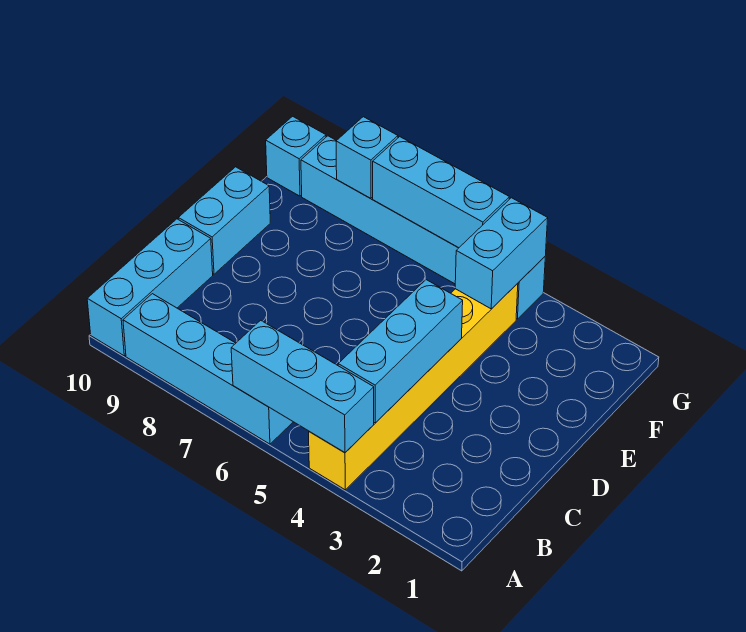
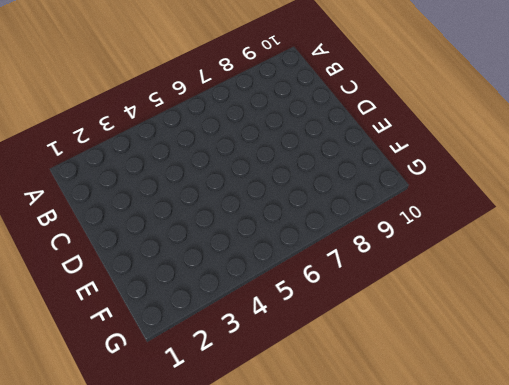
none -> yellow 1x6 brick [309,283,518,490]
none -> cyan 1x4 brick [123,294,293,444]

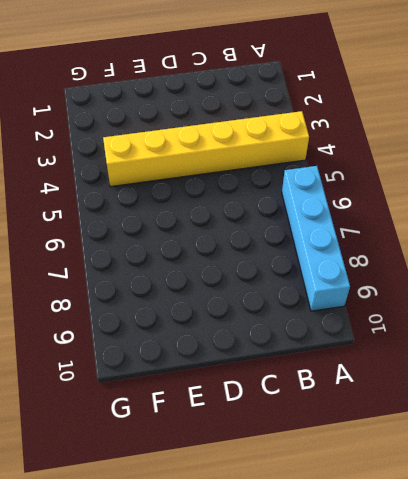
none -> cyan 1x3 brick [87,219,213,356]
none -> cyan 1x2 brick [178,167,270,274]

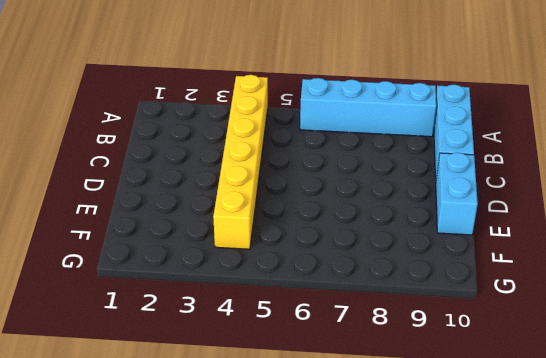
none -> cyan 1x6 brick [301,136,545,319]
none -> cyan 1x1 brick [266,116,326,196]

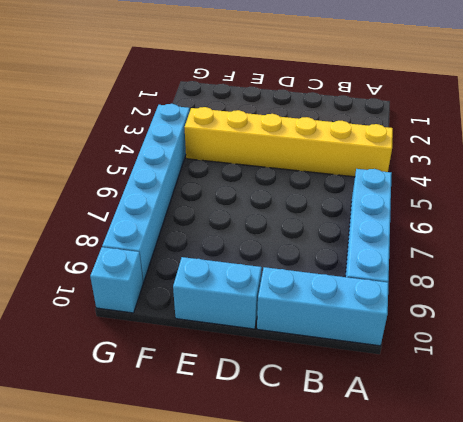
none -> cyan 1x3 brick [231,320,374,452]
none -> cyan 1x3 brick [338,280,463,423]

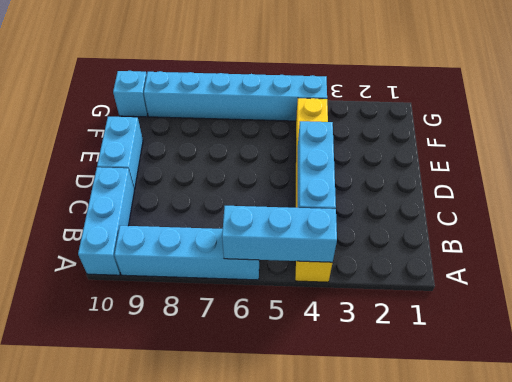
none -> cyan 1x2 brick [455,198,548,309]
none -> cyan 1x3 brick [373,137,509,248]

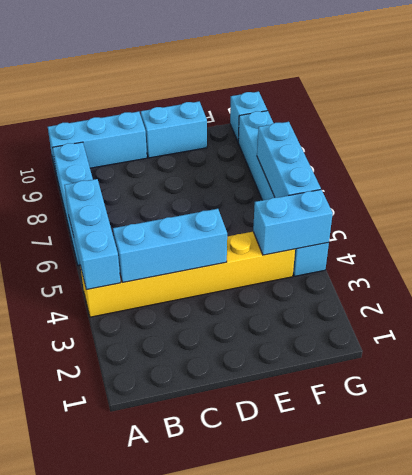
none -> cyan 1x1 brick [336,117,398,199]

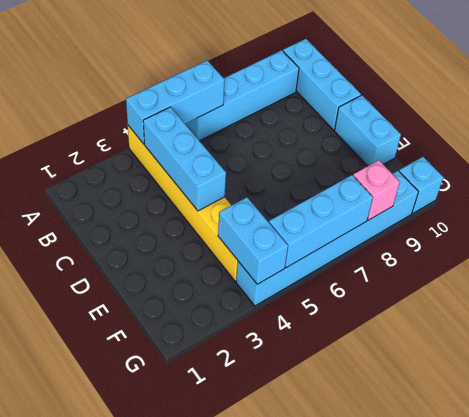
pink 1x1 brick [353,160,400,220] -> cyan 1x1 brick [336,117,398,199]

